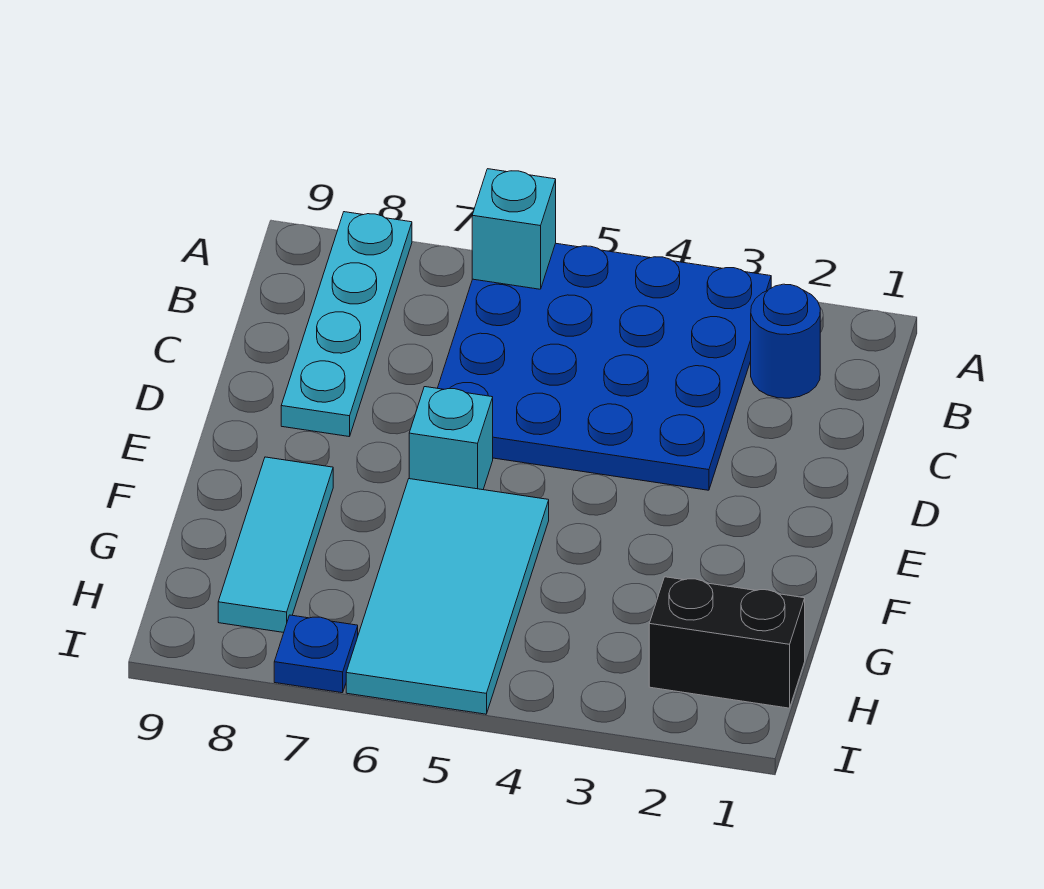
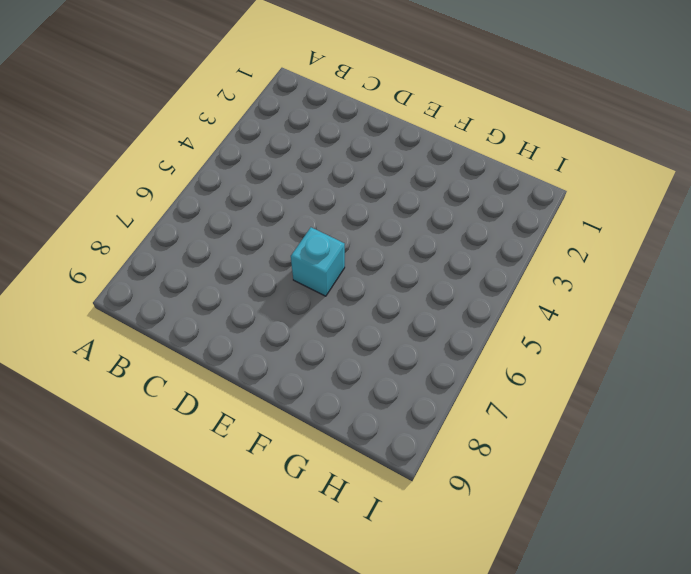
none -> blue 4x4 plate [438,243,771,490]
none -> cyan 1x4 plate [281,212,412,437]

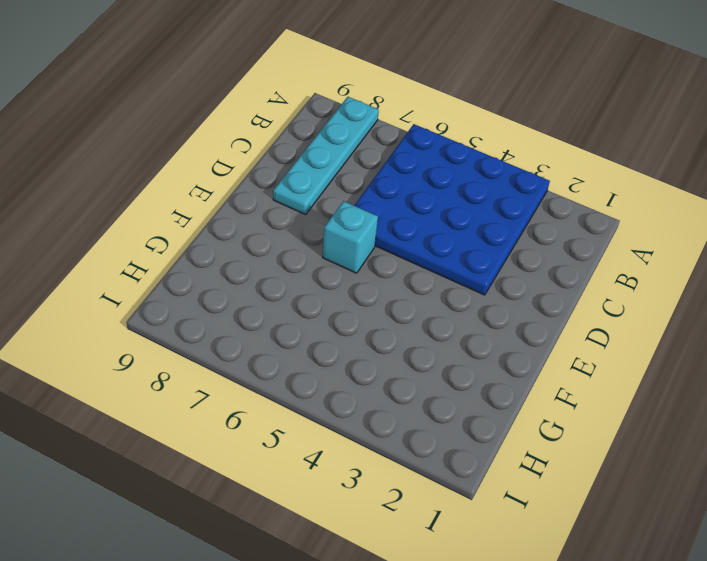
none -> blue 1x1 round brick [751,284,820,398]
none -> cyan 2x4 tile [346,479,549,714]

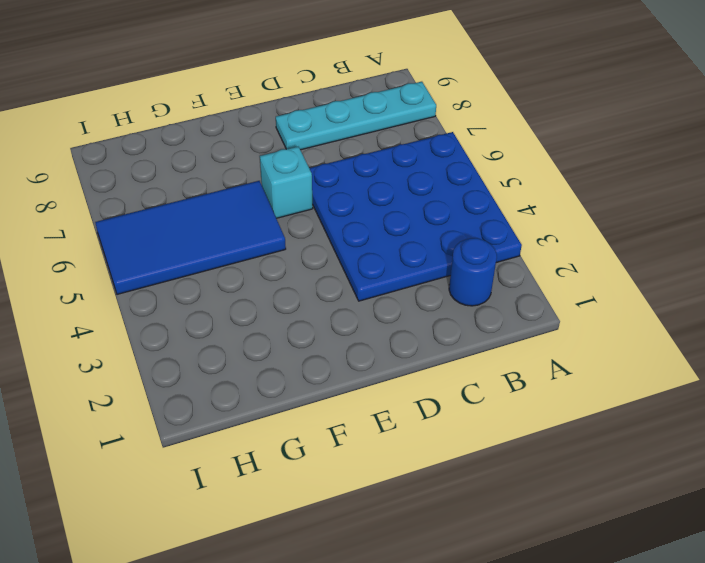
blue 2x4 tile [95,181,286,294] -> cyan 2x4 tile [346,479,549,714]
none -> cyan 1x3 tile [218,457,333,633]
none -> black 1x2 brick [649,577,805,708]

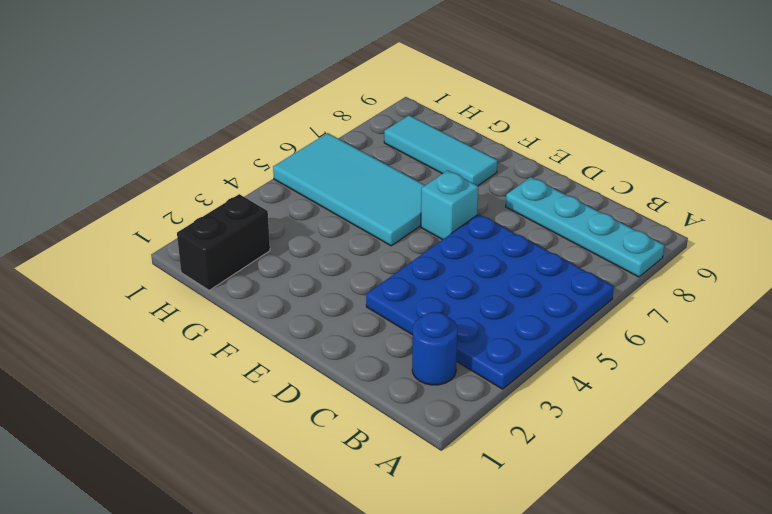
none -> blue 1x1 plate [274,615,358,693]
none -> cyan 1x1 brick [472,169,556,289]

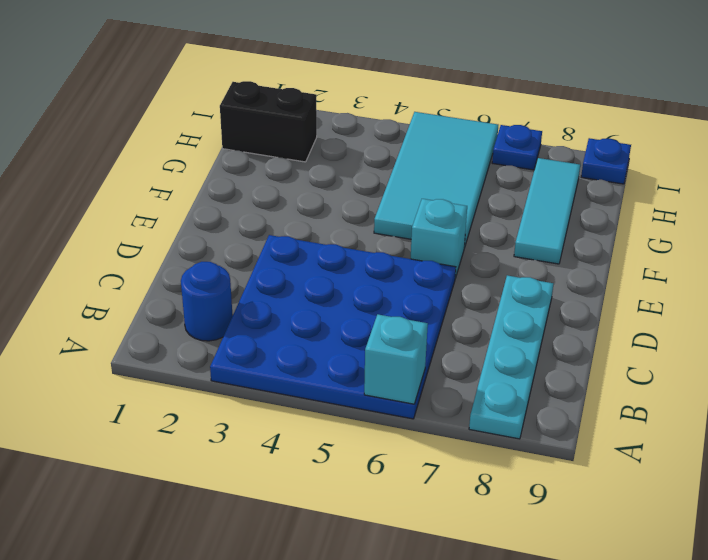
blue 1x1 plate [581,138,631,184] -> none

